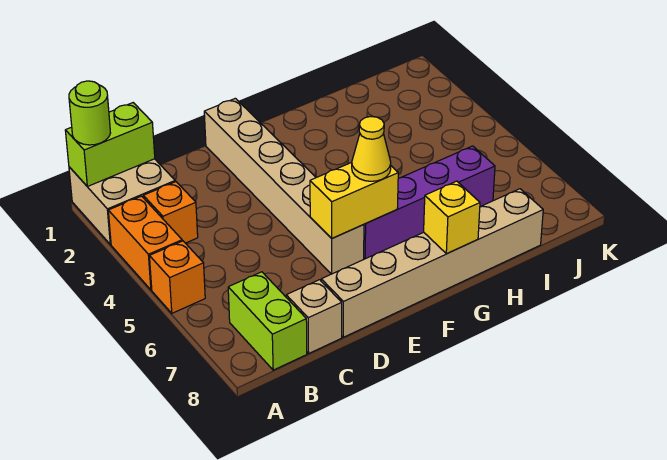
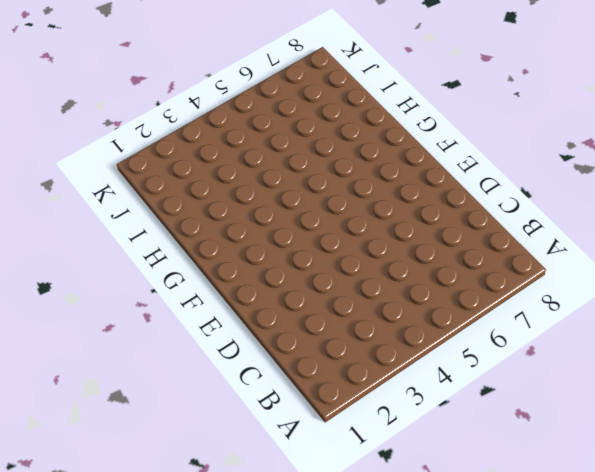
none -> tan 2x2 brick [69,159,175,244]
none -> orange 1x2 brick [108,196,182,290]
none -> orange 1x1 brick [149,241,205,313]

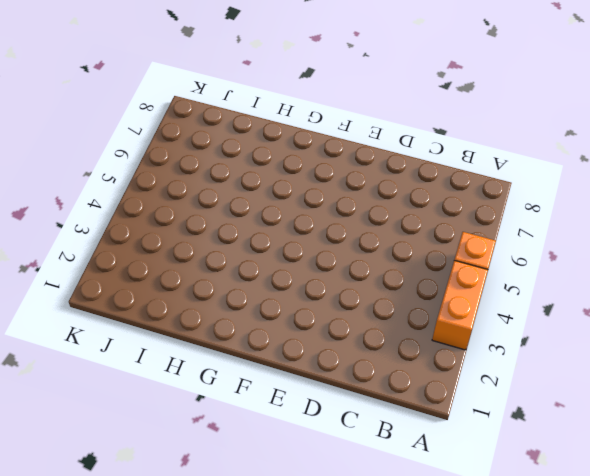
none -> tan 2x2 brick [69,159,175,244]
none -> orange 1x1 brick [143,182,198,243]
none -> lime 1x2 brick [228,272,307,370]

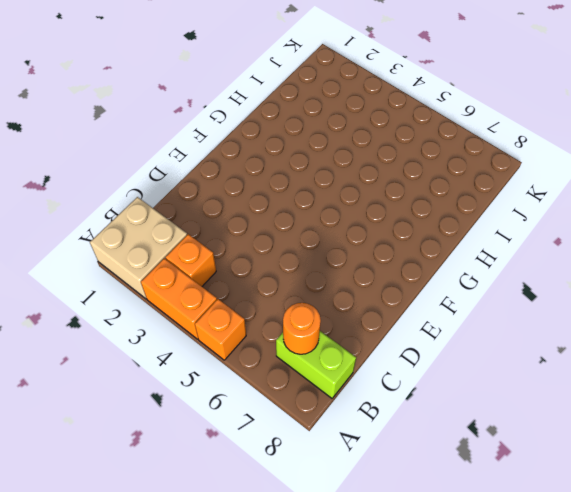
orange 1x1 round brick [283,303,321,354] -> none
none -> tan 1x1 brick [286,280,342,353]
none -> tan 1x6 brick [321,189,543,337]
none -> tan 1x6 brick [204,98,364,274]

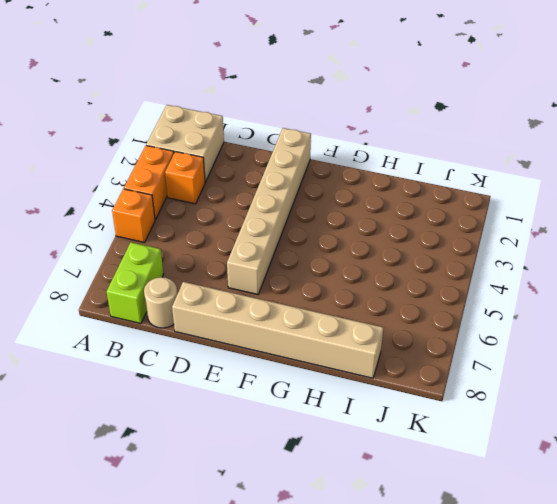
tan 1x1 round brick [144,277,177,328] -> tan 1x1 brick [286,280,342,353]
none -> purple 1x4 brick [364,146,495,259]
none -> lime 1x2 brick [65,103,155,186]
none -> yellow 1x2 brick [310,162,398,238]

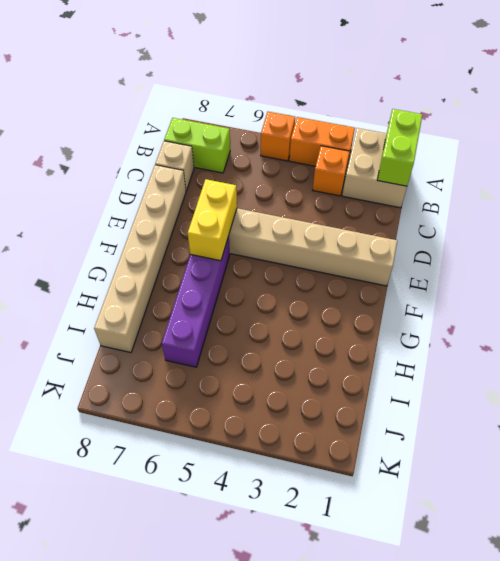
none -> yellow 1x1 brick [424,181,480,254]
none -> lime 1x1 round brick [69,81,110,145]
none -> yellow 1x1 cone [352,117,391,181]

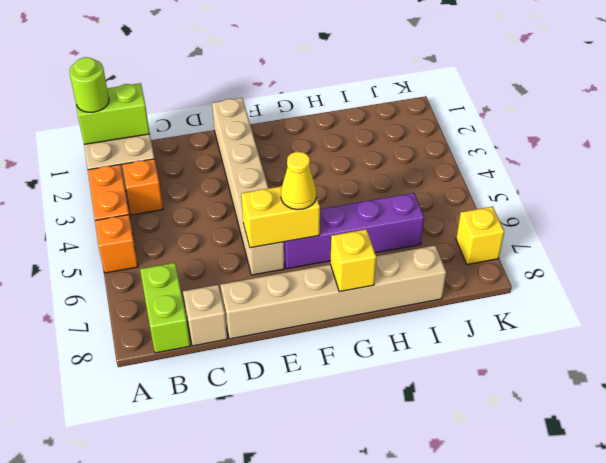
yellow 1x1 brick [456,207,504,265] -> none

